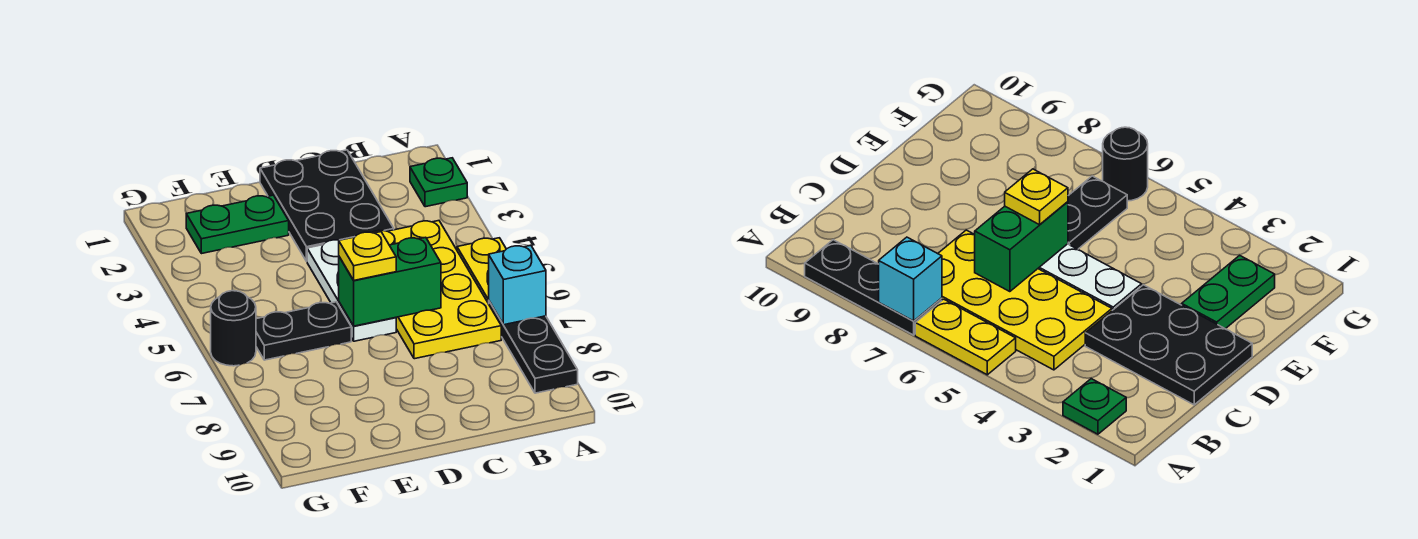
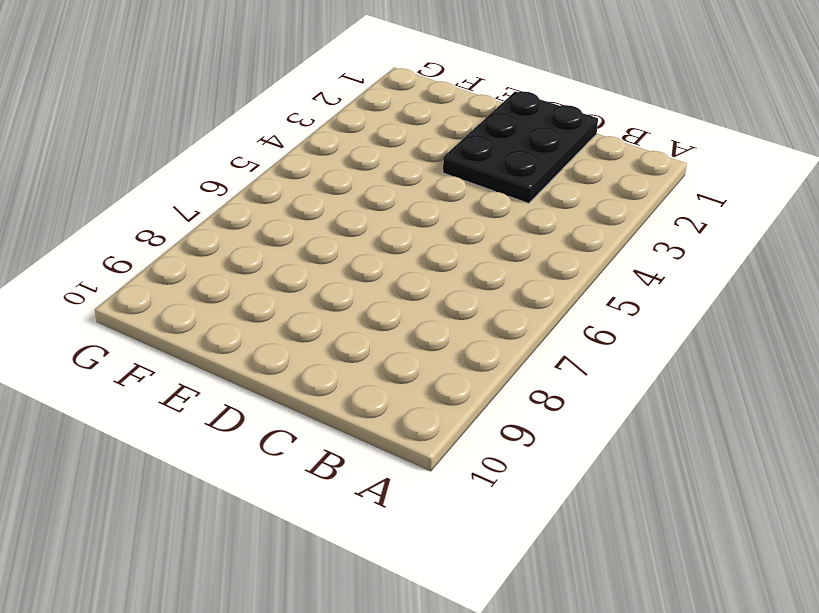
none -> green 1x1 plate [410,158,467,207]
none -> yellow 1x2 plate [457,238,506,304]
none -> black 1x3 plate [489,301,578,393]

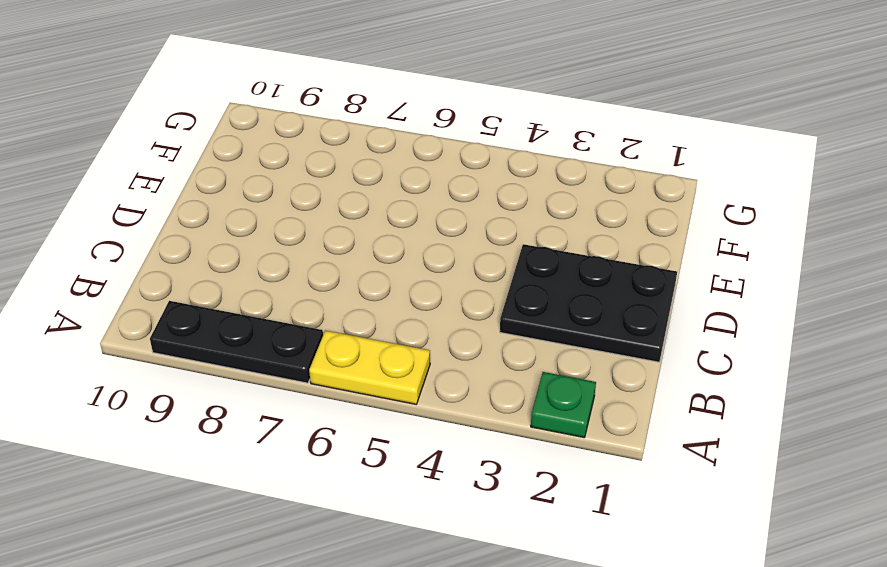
none -> yellow 2x4 plate [372,221,501,359]
none -> white 1x3 plate [307,240,396,341]
none -> green 1x2 plate [186,195,289,254]

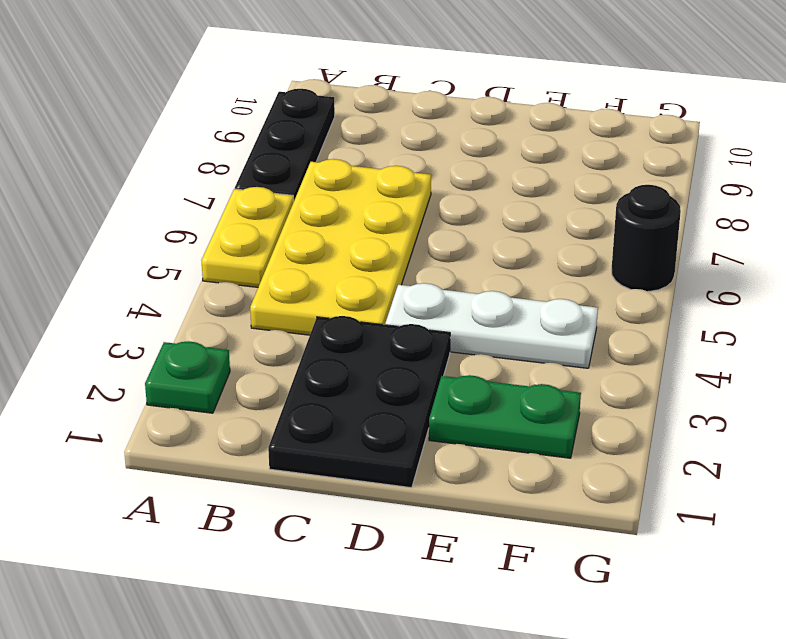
white 1x3 plate [385,283,598,368] -> white 1x3 plate turned to [307,240,396,341]
none -> black 1x2 plate [256,302,351,360]
none -> cyan 1x1 brick [489,245,546,325]
none -> green 1x2 brick [339,237,441,326]

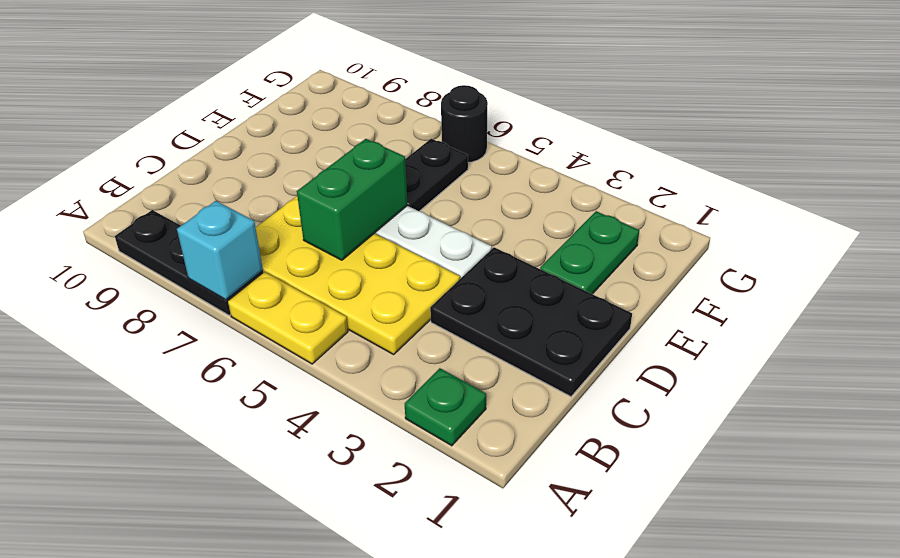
none -> yellow 1x1 plate [339,232,396,280]

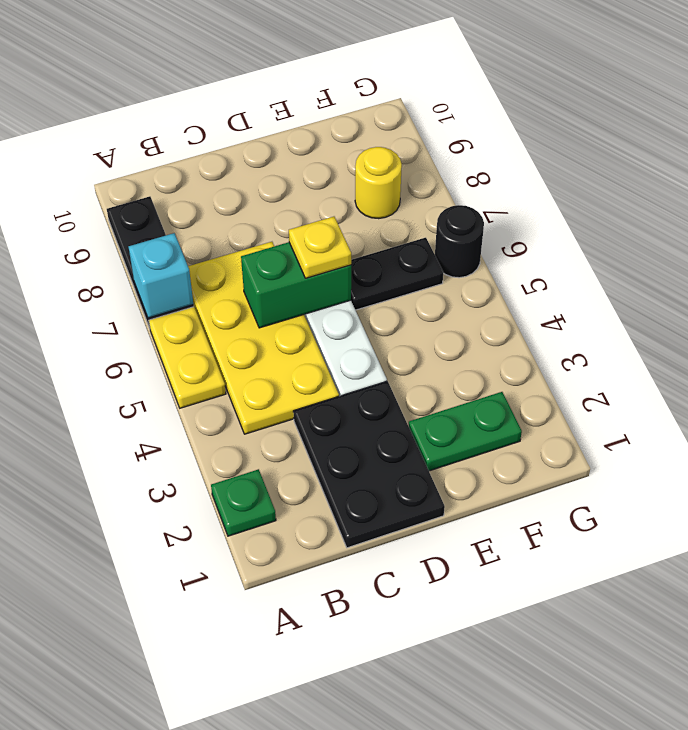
yellow 1x1 round brick [355,147,402,219] -> none

